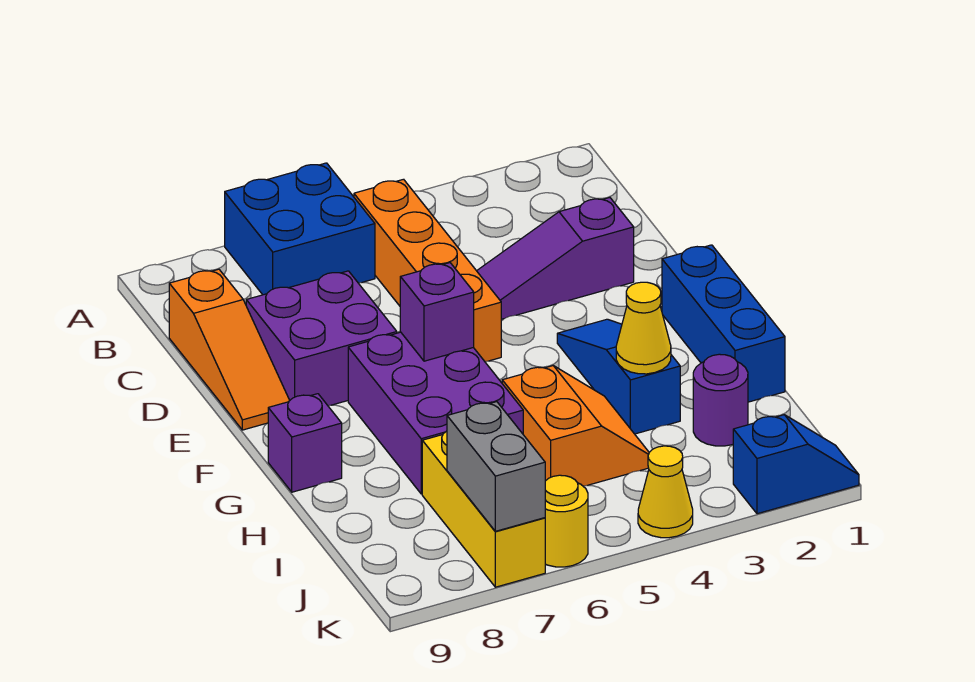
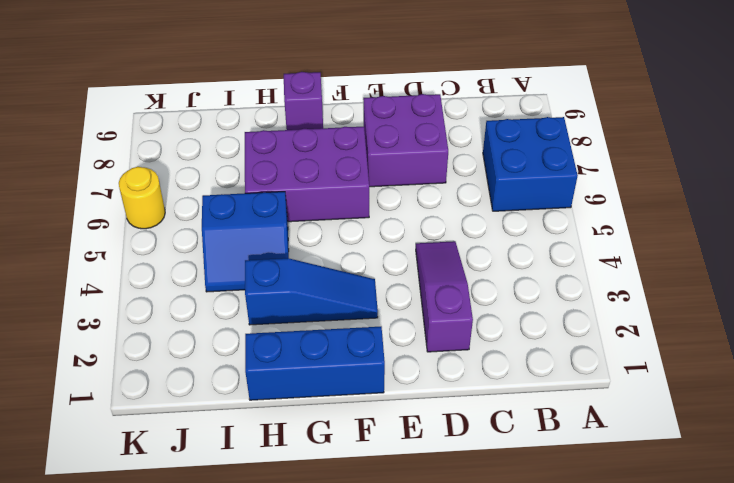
blue 2x2 slope [202,192,289,292] -> orange 2x2 slope [502,366,649,486]
none -> orange 1x4 brick [354,179,501,362]
none -> orange 1x3 slope [169,269,290,430]
none -> purple 1x1 round brick [693,354,748,446]

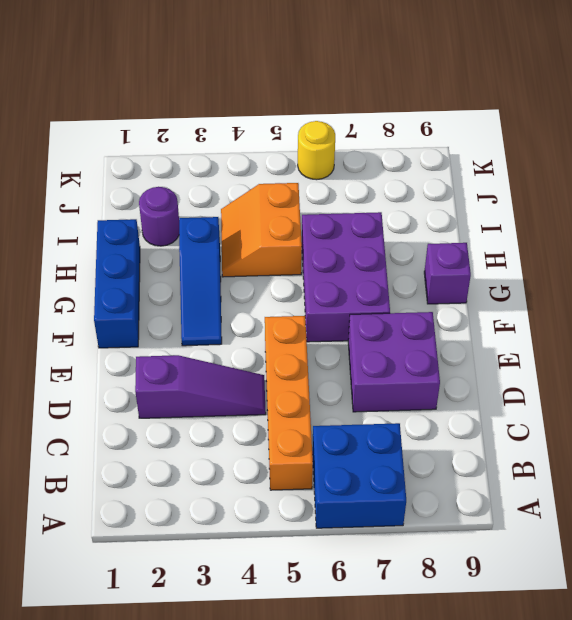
none -> orange 1x3 slope [169,269,290,430]
none -> yellow 1x3 brick [422,431,545,587]
none -> blue 1x2 slope [733,415,859,514]

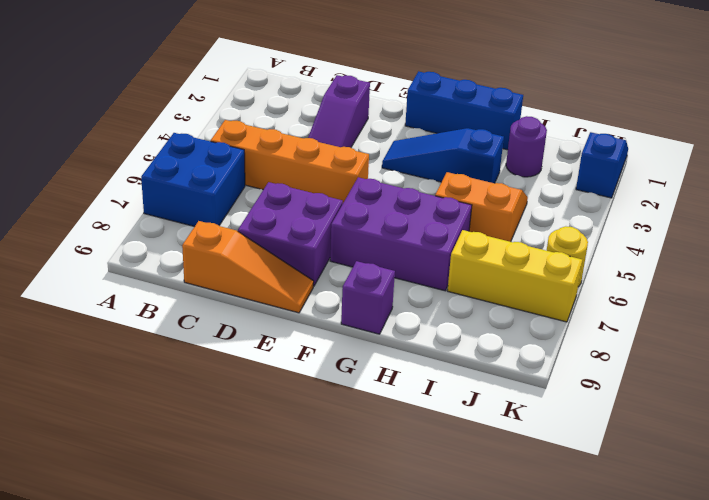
none -> yellow 1x1 cone [638,446,693,538]
none -> purple 1x1 brick [400,263,474,361]
none -> yellow 1x1 cone [616,282,671,374]

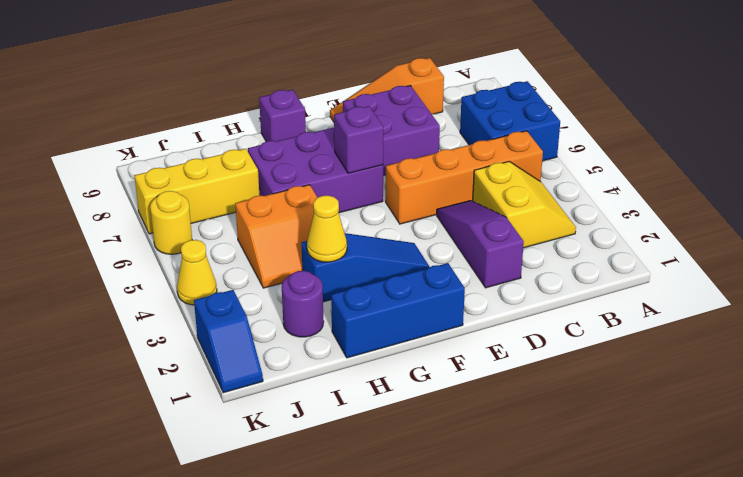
yellow 2x2 slope [473,162,576,248] -> none
none -> grey 1x2 brick [447,402,545,531]

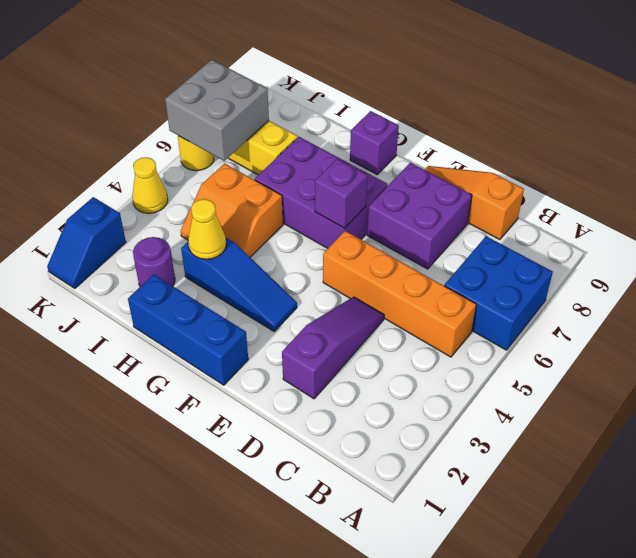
grey 2x2 brick [165,60,269,161] -> grey 1x2 brick [447,402,545,531]

